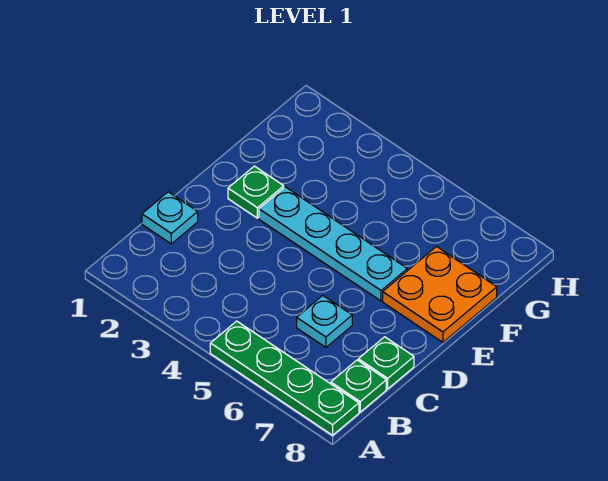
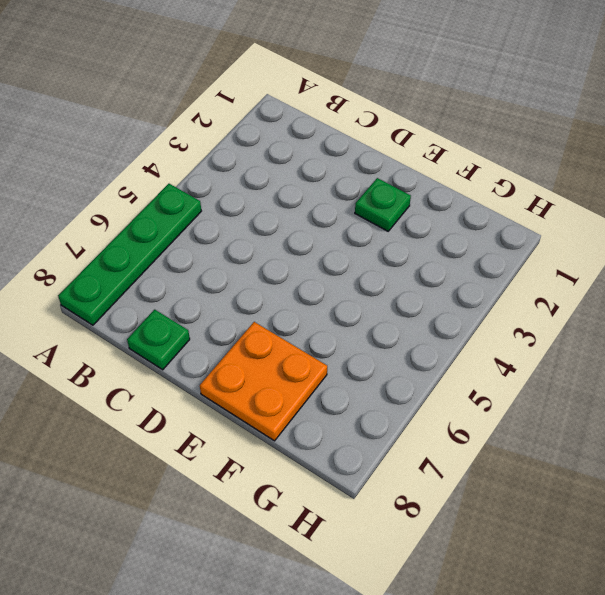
none -> green 1x1 plate [331,360,386,412]
none -> cyan 1x1 plate [142,192,198,244]

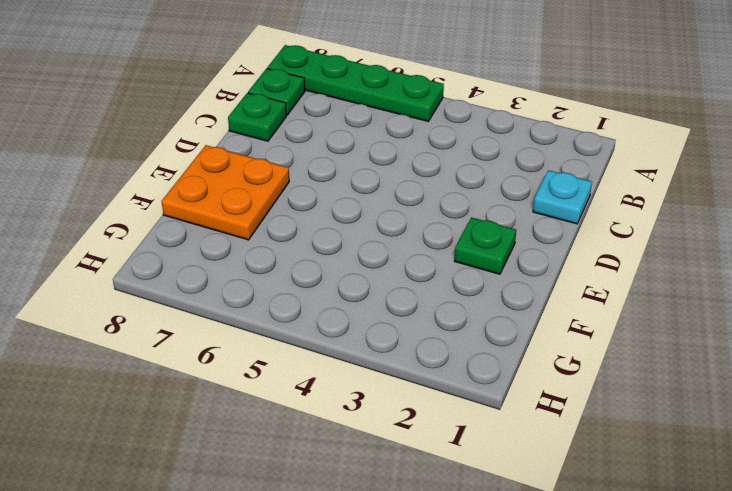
none -> cyan 1x1 plate [297,296,352,347]
none -> cyan 1x4 plate [259,187,407,301]

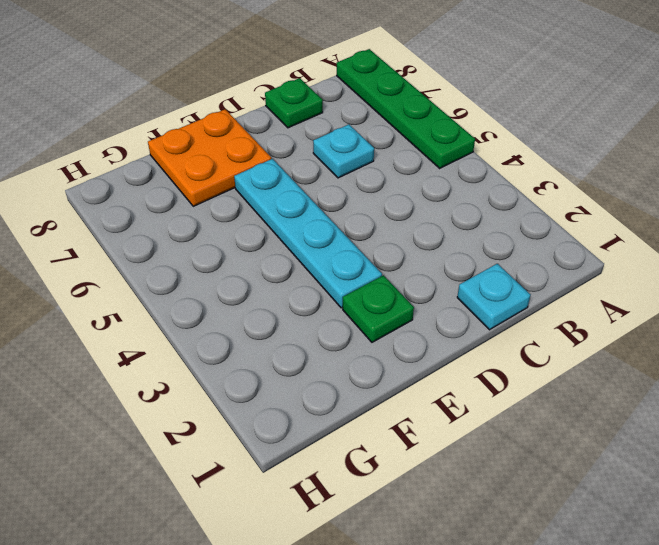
none -> green 1x1 plate [331,360,386,412]

